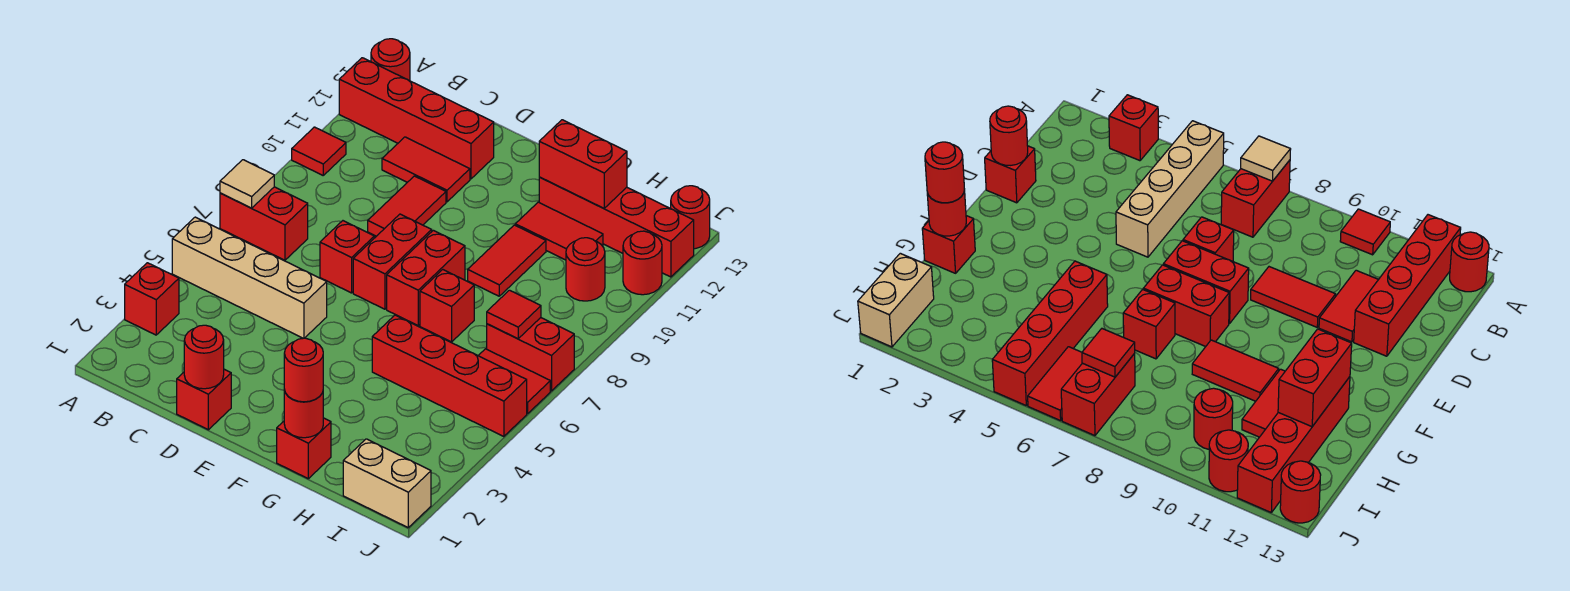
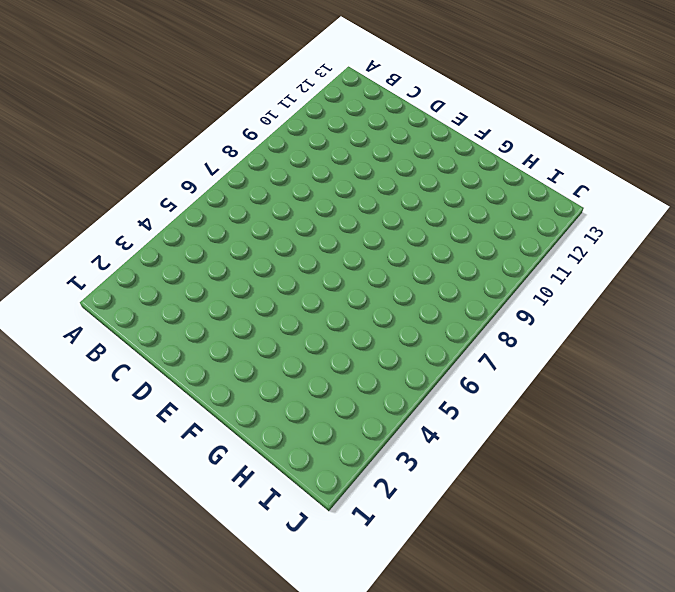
none -> red 1x1 brick [125,263,179,335]
none -> tan 1x4 brick [172,217,327,338]
none -> red 1x2 brick [220,187,308,260]
none -> red 1x1 tile [292,127,346,175]

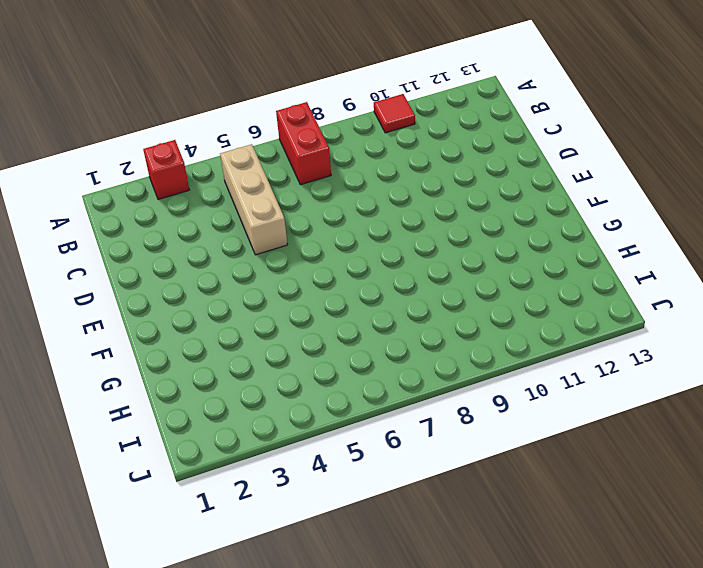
tan 1x3 brick [220,144,288,255] -> tan 1x4 brick [172,217,327,338]
none -> red 1x4 brick [339,58,494,179]
none -> red 1x1 round brick [371,39,410,81]
none -> red 1x2 tile [382,137,470,202]
none -> red 1x1 brick [177,369,231,430]

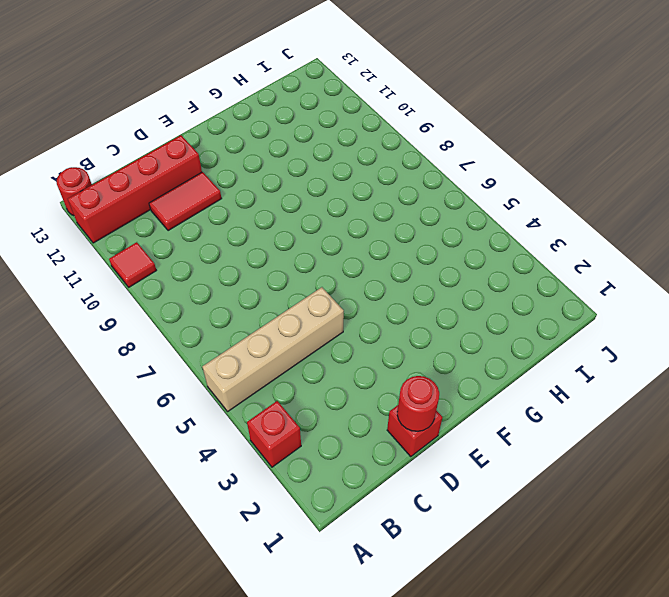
none -> red 1x2 brick [220,187,308,260]
none -> red 1x1 brick [320,221,374,293]
none -> red 1x2 tile [368,176,446,236]
none -> red 1x2 brick [353,214,432,309]

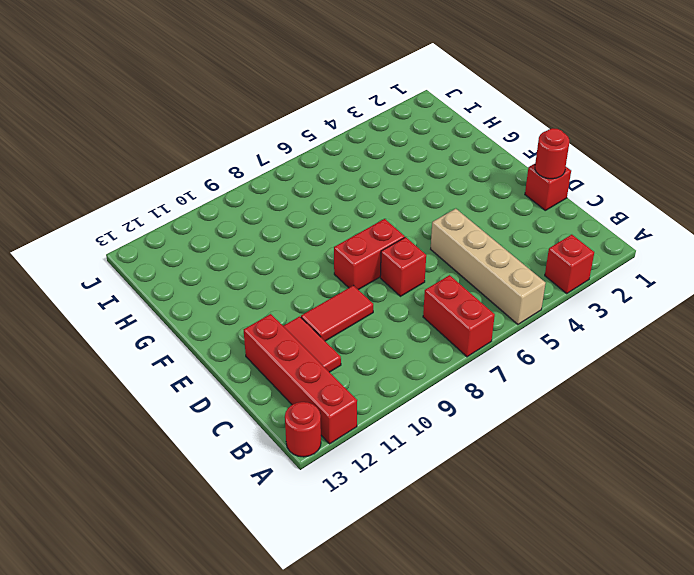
none -> red 1x1 tile [292,127,346,175]
none -> red 1x2 brick [387,230,465,325]
none -> red 1x1 brick [277,418,331,479]
none -> red 1x4 brick [372,315,527,437]

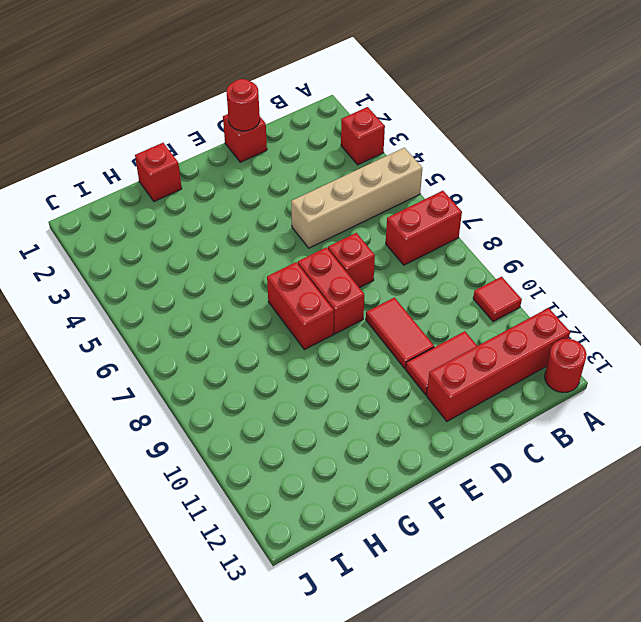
none -> red 1x4 brick [372,315,527,437]
none -> red 1x1 brick [420,270,474,342]
none -> red 1x2 tile [468,225,546,296]
none -> red 1x2 tile [515,202,603,260]

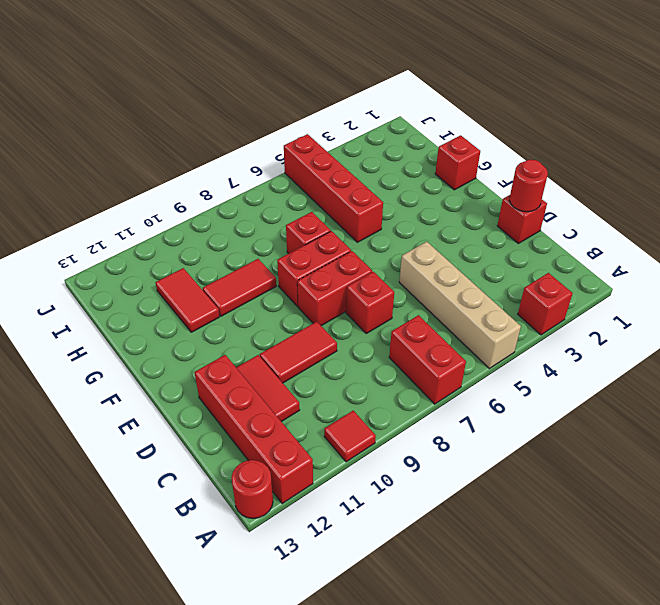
none -> red 1x4 brick [539,177,694,277]
none -> tan 1x2 brick [343,439,431,527]
none -> red 1x2 tile [478,349,550,414]
none -> red 1x2 brick [487,318,574,391]

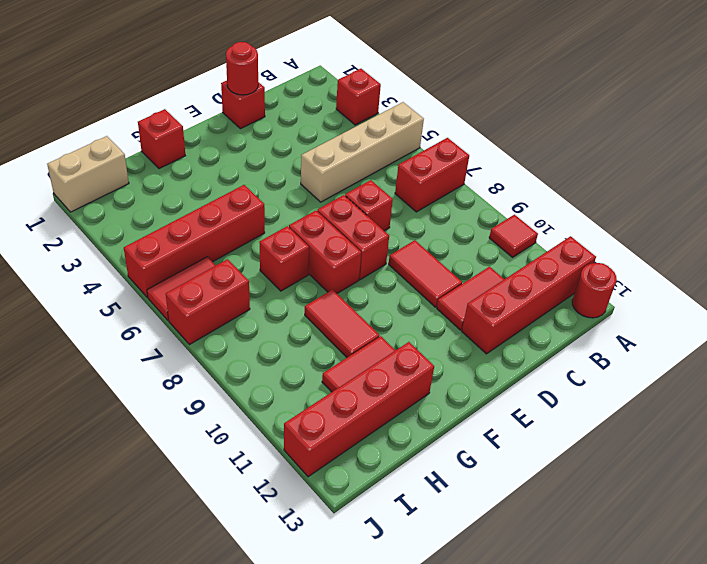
none -> red 1x1 round brick [566,238,605,301]
none -> red 1x1 round brick [623,231,662,295]
none -> red 1x1 round brick [671,186,710,249]
none -> tan 1x1 tile [220,160,274,208]

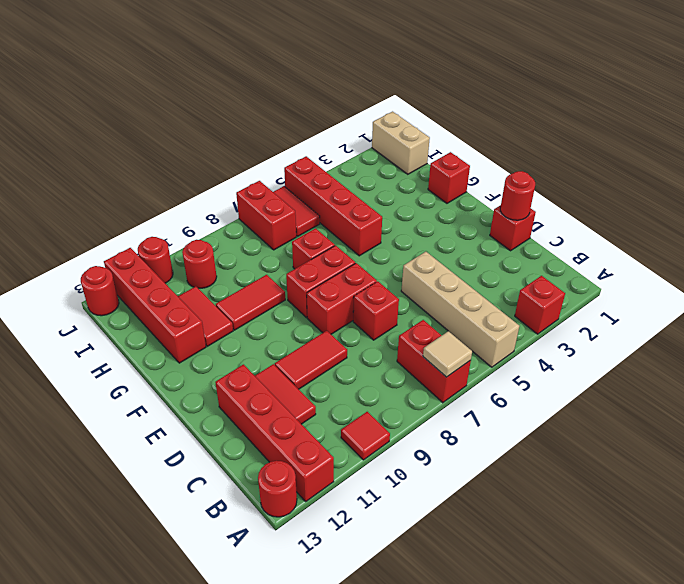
none -> red 1x1 round brick [284,390,323,438]
none -> red 1x2 brick [539,120,627,208]
none -> red 1x1 tile [487,290,541,339]
none -> red 1x1 round brick [284,338,323,402]

